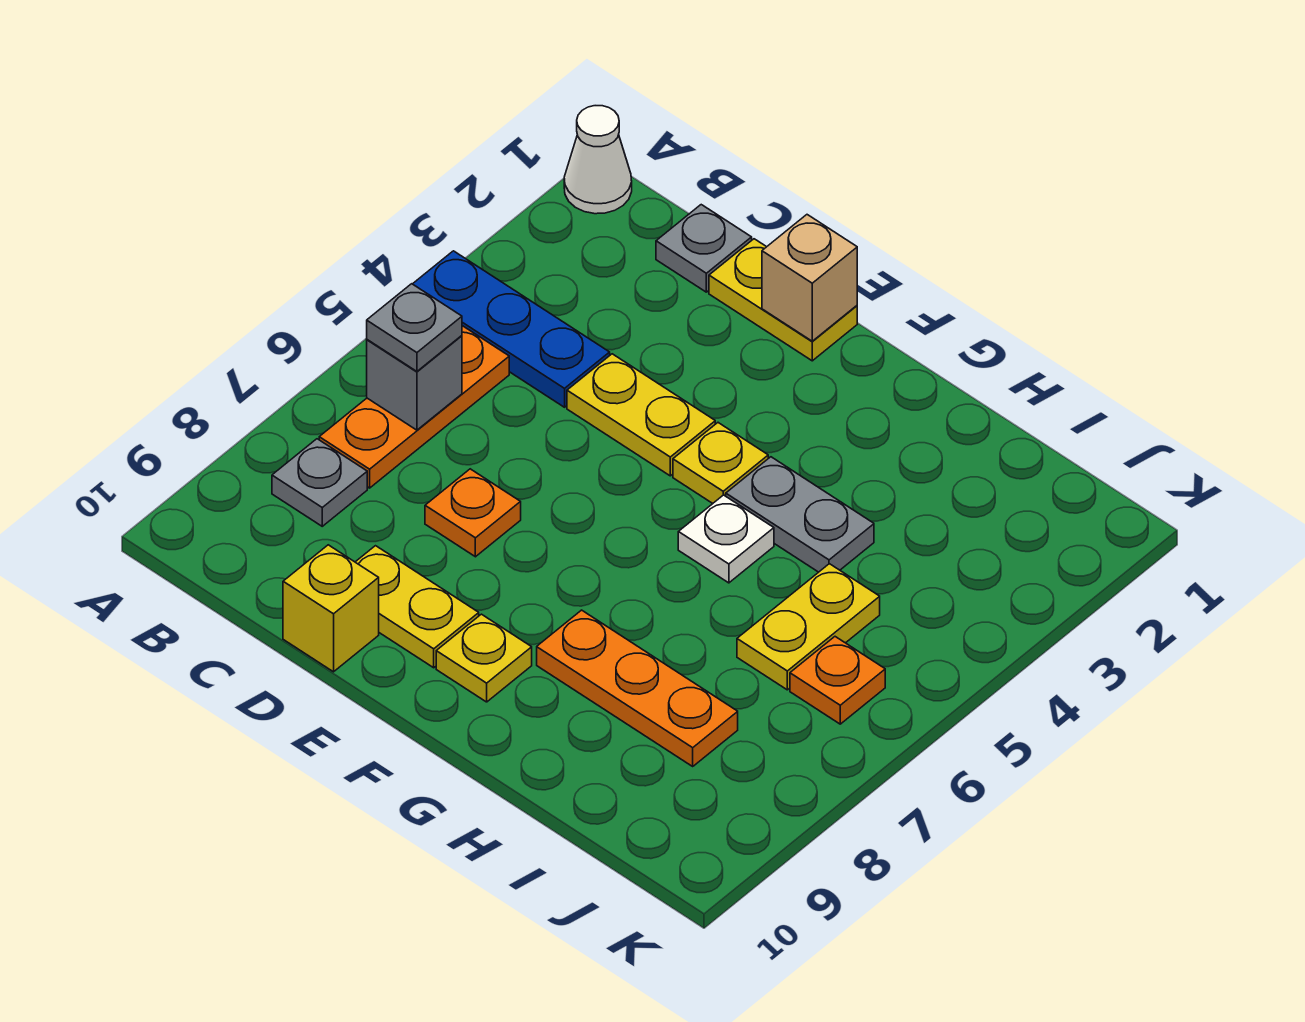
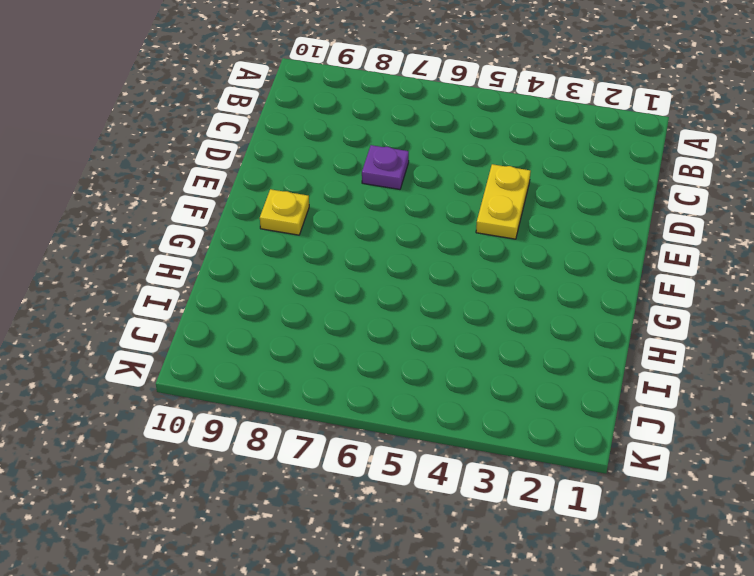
purple 1x1 plate [362,145,409,189] -> orange 1x1 plate [425,469,521,557]
none -> white 1x1 cone [564,106,632,214]
none -> blue 1x3 plate [413,251,610,407]
none -> orange 1x3 plate [319,326,509,488]

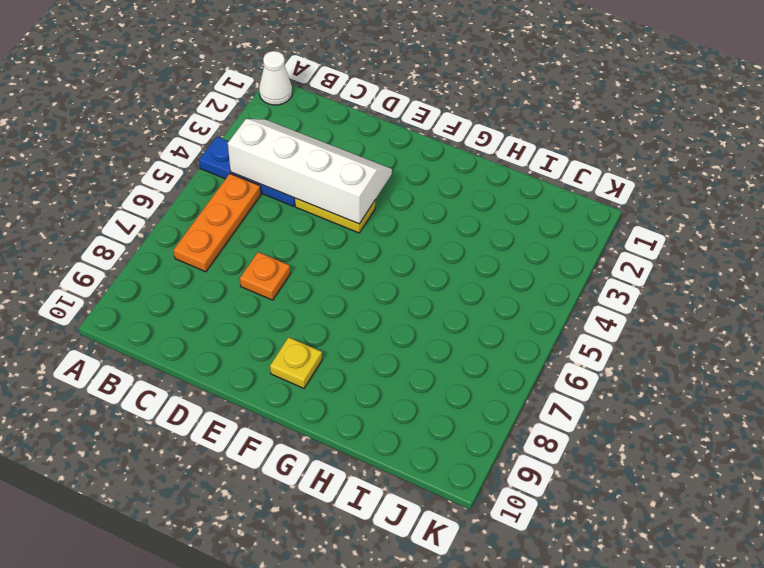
white 2x4 slope [228,119,392,224] -> none
none -> grey 1x1 plate [272,439,367,526]
none -> grey 1x1 plate [656,205,752,292]
none -> yellow 1x2 plate [709,239,857,361]

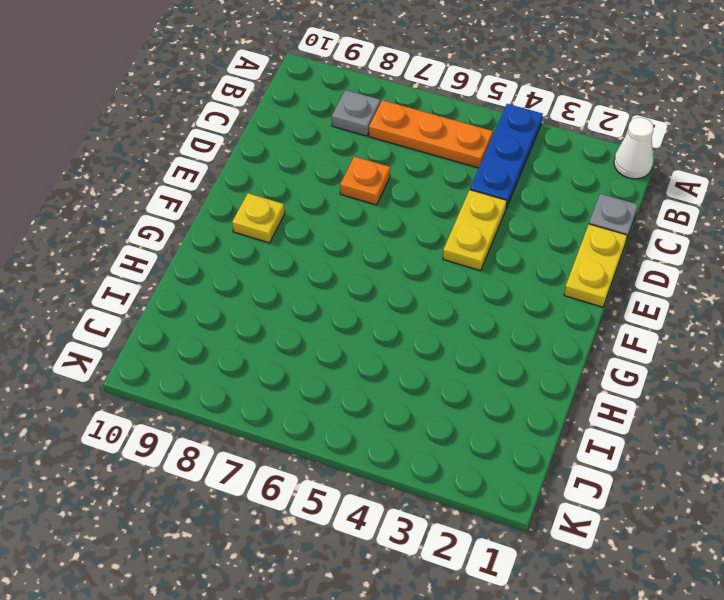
none -> yellow 1x2 plate [356,546,479,668]
none -> yellow 1x1 brick [283,545,379,672]
none -> yellow 1x1 plate [673,423,768,503]

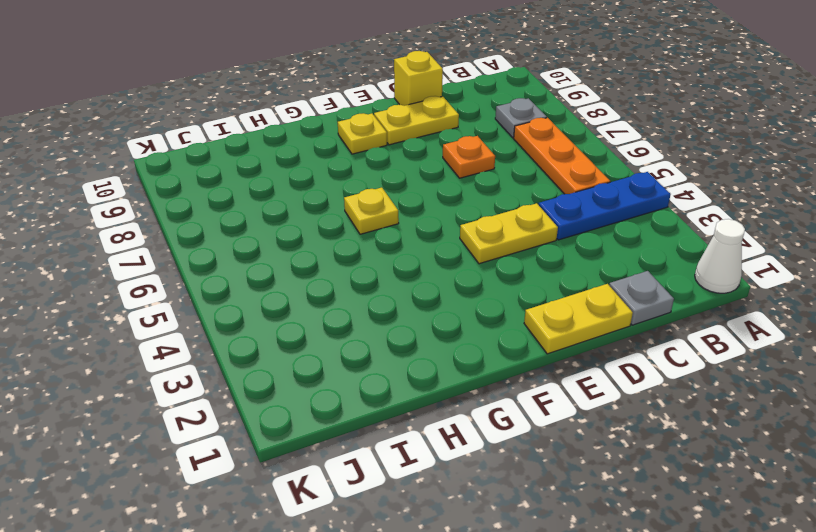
yellow 1x1 plate [344,188,399,234] -> yellow 1x1 plate moved to [673,423,768,503]
none -> grey 1x2 plate [726,457,874,572]
none -> white 1x1 plate [678,495,774,583]
none -> orange 1x3 plate [537,610,738,766]

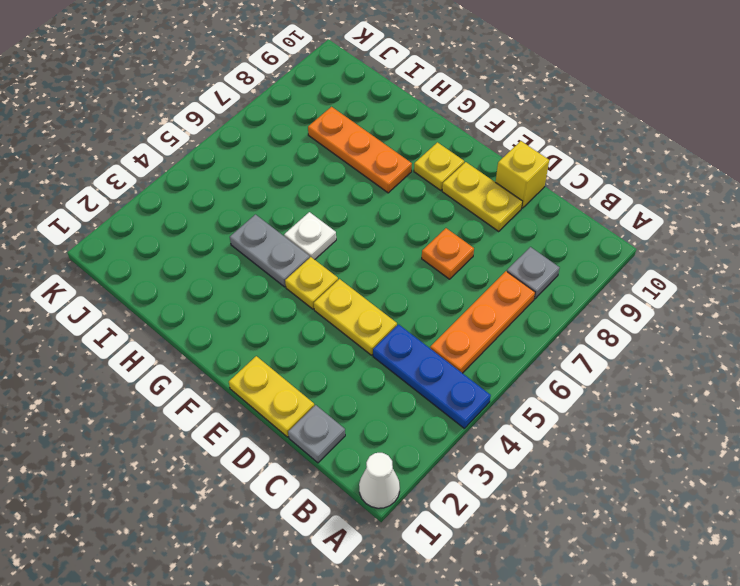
none -> yellow 1x2 plate [737,564,880,690]
none -> orange 1x1 plate [790,637,885,724]
none -> grey 1x1 brick [367,336,462,430]

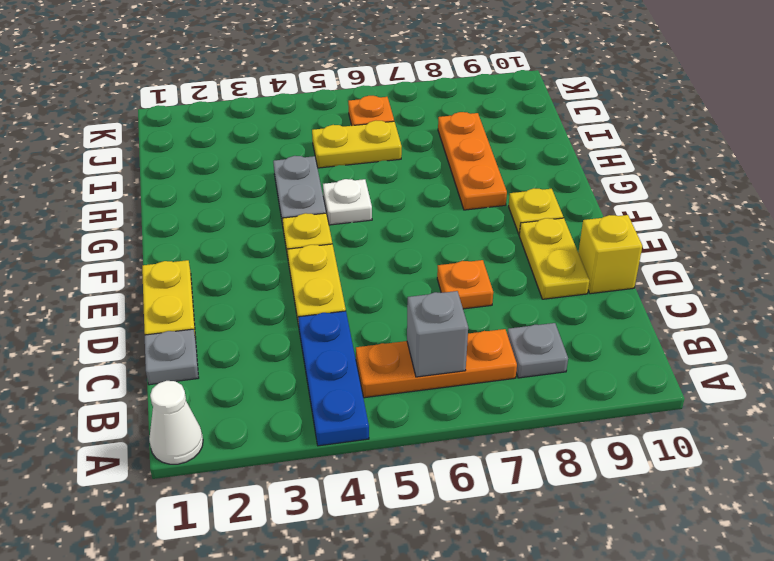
none -> tan 1x1 brick [762,215,857,341]
none -> grey 1x1 plate [367,284,462,371]

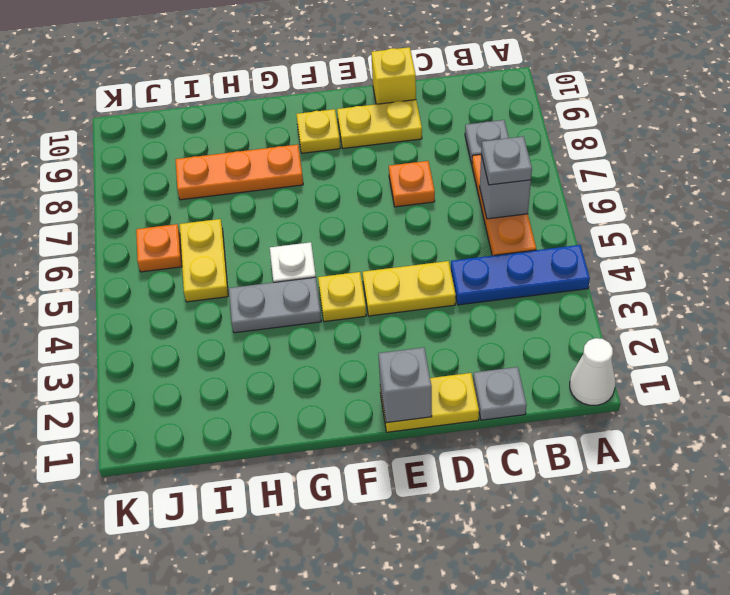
grey 1x1 brick [378,347,432,423] -> tan 1x1 brick [762,215,857,341]

